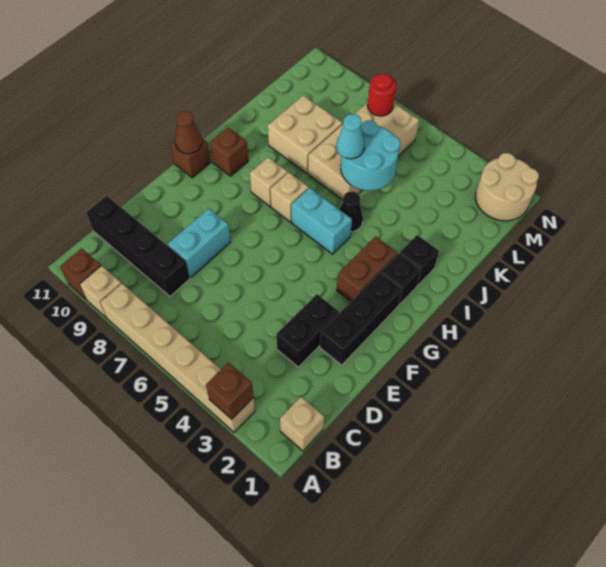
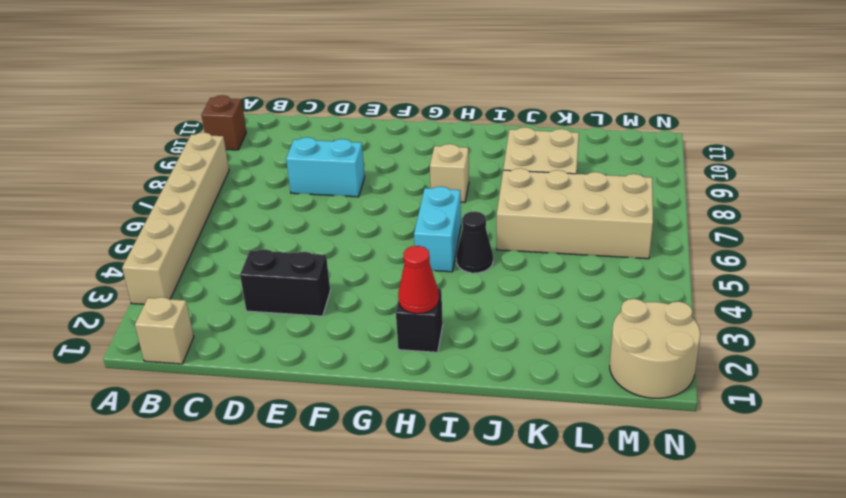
red 1x1 cone [398,246,439,314] -> none
none -> tan 1x1 brick [80,266,121,318]
none -> black 1x4 brick [86,196,190,296]
none -> black 1x3 brick [320,273,402,365]

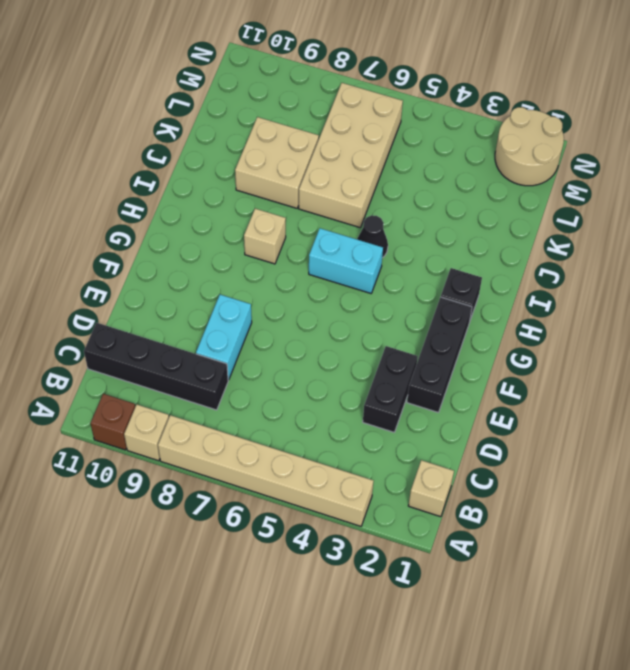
none -> brown 1x2 brick [337,237,397,301]
none -> brown 1x1 brick [170,139,211,178]
none -> tan 1x1 brick [270,172,309,222]

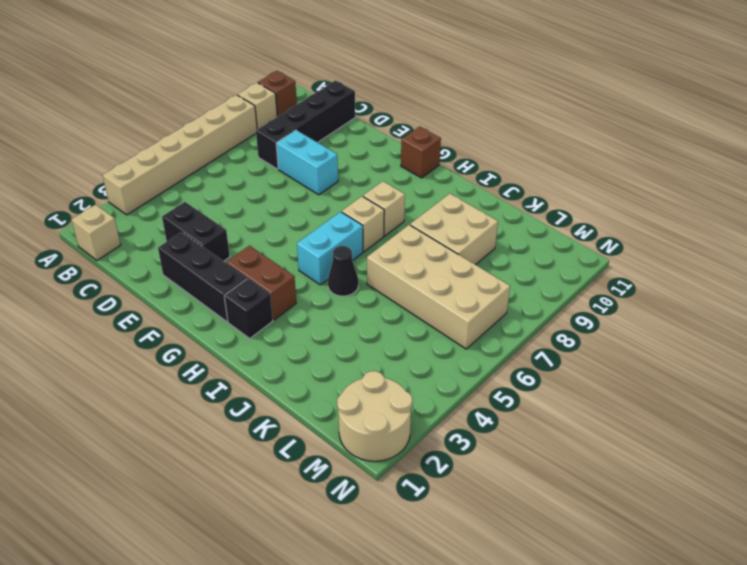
none -> brown 1x1 brick [210,128,248,176]
none -> black 1x1 brick [399,235,439,286]
none -> brown 1x1 brick [206,363,253,419]

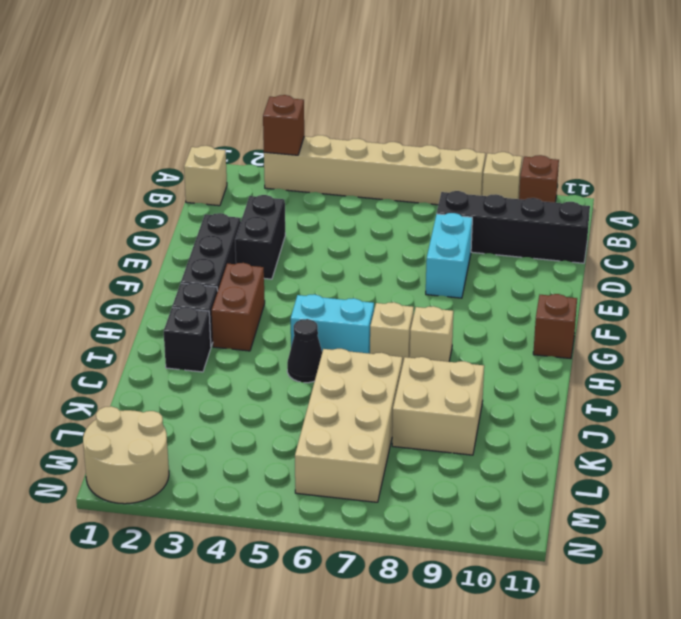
none -> brown 1x1 brick [210,128,248,176]
none -> brown 1x1 cone [175,111,202,154]
none -> cyan 2x2 round brick [341,120,400,191]

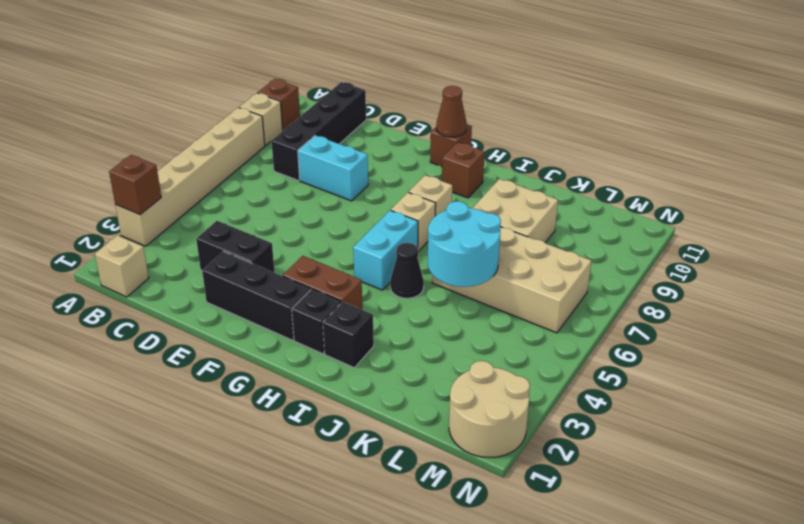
none -> red 1x1 round brick [368,74,396,116]
none -> cyan 1x1 cone [336,114,364,159]

